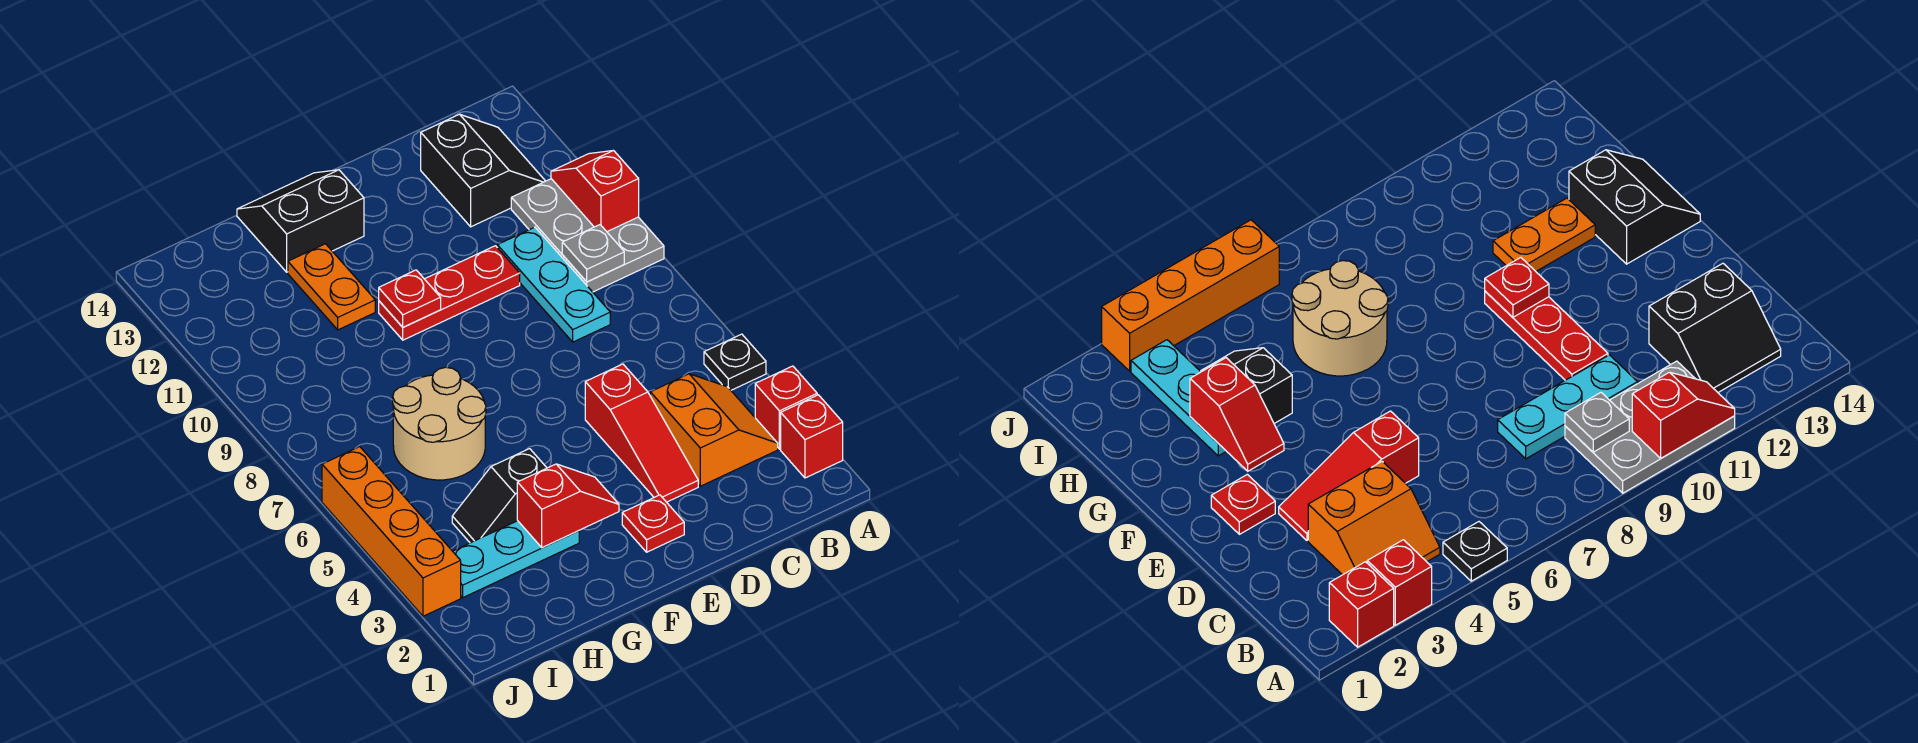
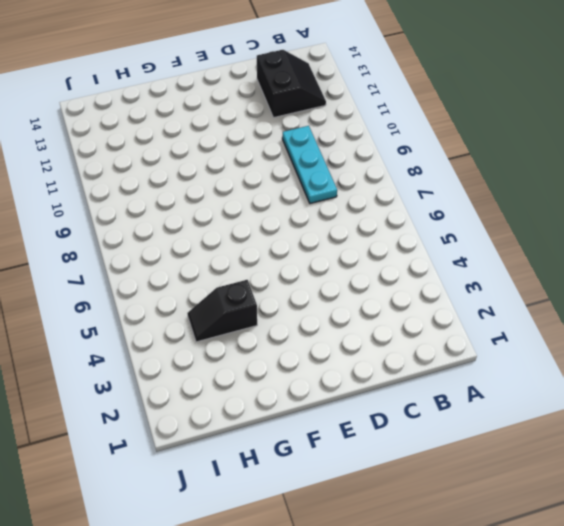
none -> red 1x1 brick [781,395,843,478]
none -> red 1x1 brick [755,366,817,449]
none -> black 1x1 plate [704,334,766,390]

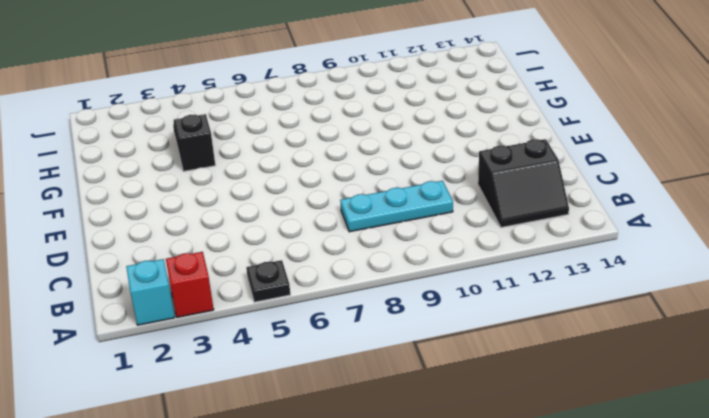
cyan 1x1 brick [126,259,175,325] -> red 1x1 brick [781,395,843,478]
none -> grey 2x3 plate [511,179,664,292]
none -> orange 2x2 slope [650,374,778,486]
none -> red 1x3 slope [585,364,698,502]

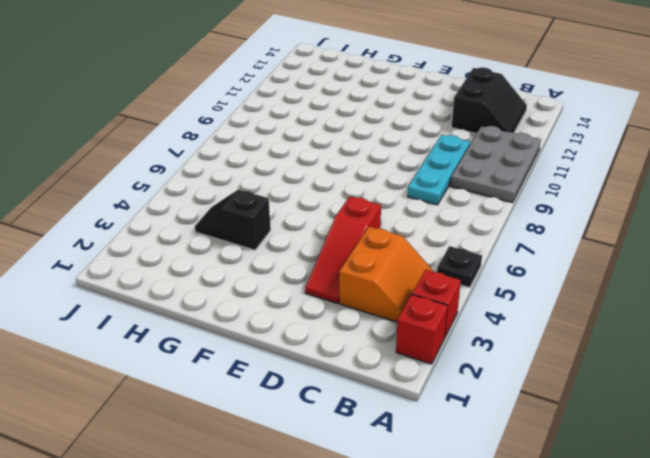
none -> red 1x3 plate [379,246,520,340]
none -> red 1x1 plate [622,495,684,552]
none -> black 2x2 slope [237,170,364,272]

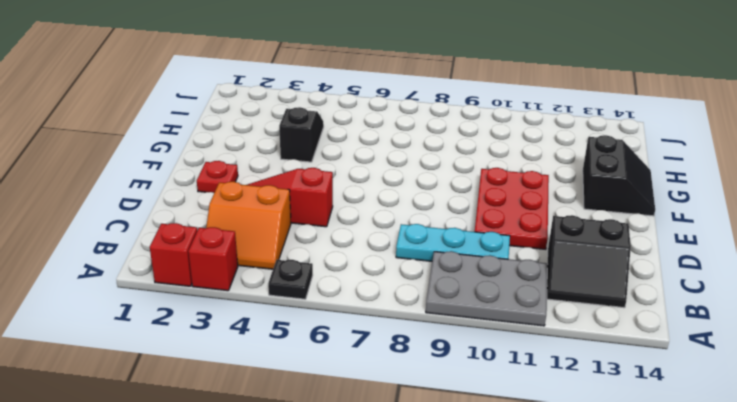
red 2x3 plate [475,168,549,249] -> red 1x3 plate [379,246,520,340]
none -> cyan 1x3 plate [453,521,579,598]
none -> tan 2x2 round brick [393,367,486,480]
none -> orange 1x2 plate [288,244,375,330]

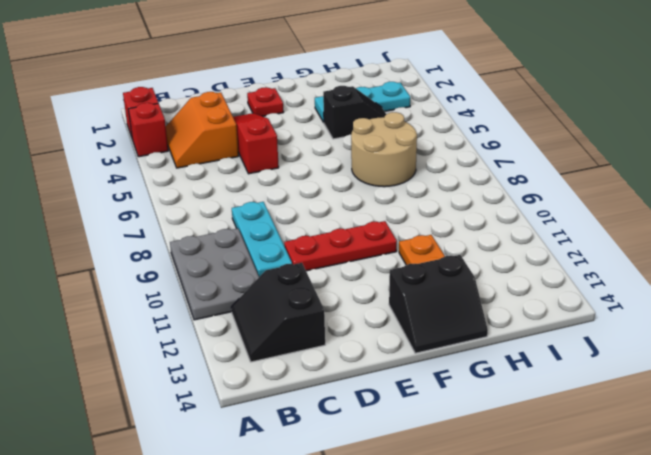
none -> black 1x1 plate [704,334,766,390]
none -> orange 1x4 brick [322,447,461,616]
none -> red 1x2 slope [551,151,639,232]

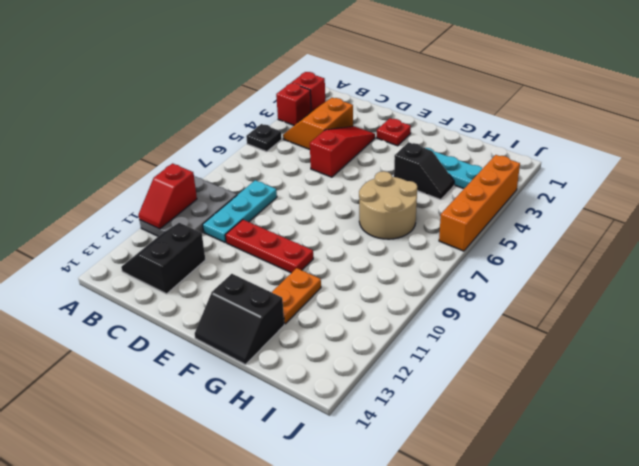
none -> grey 1x1 plate [562,225,624,282]
none -> red 1x2 slope [517,464,619,548]
none -> red 1x1 plate [379,270,441,327]

